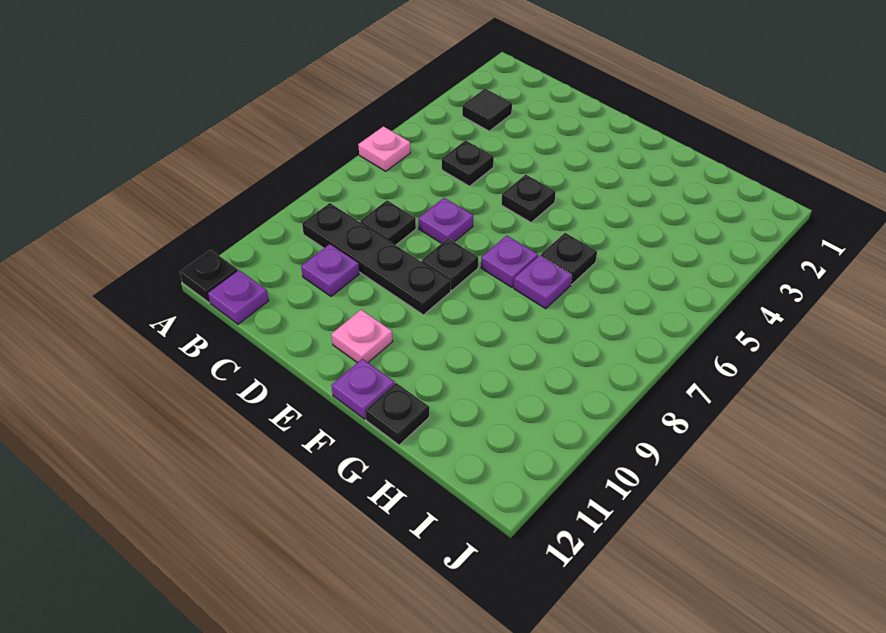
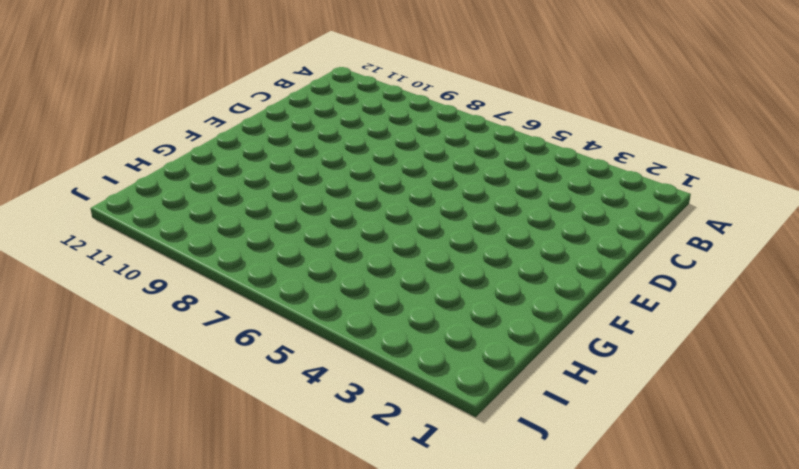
none -> pink 1x1 plate [358,126,410,171]
none -> black 1x1 plate [180,250,238,303]
none -> black 1x1 tile [462,89,512,131]

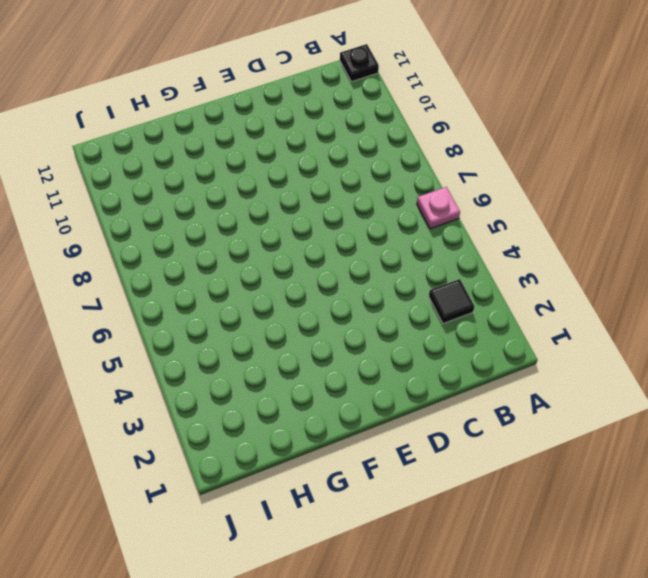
none -> black 1x4 plate [302,203,451,315]
none -> purple 1x1 plate [208,270,269,324]
none -> black 1x1 plate [442,140,494,186]

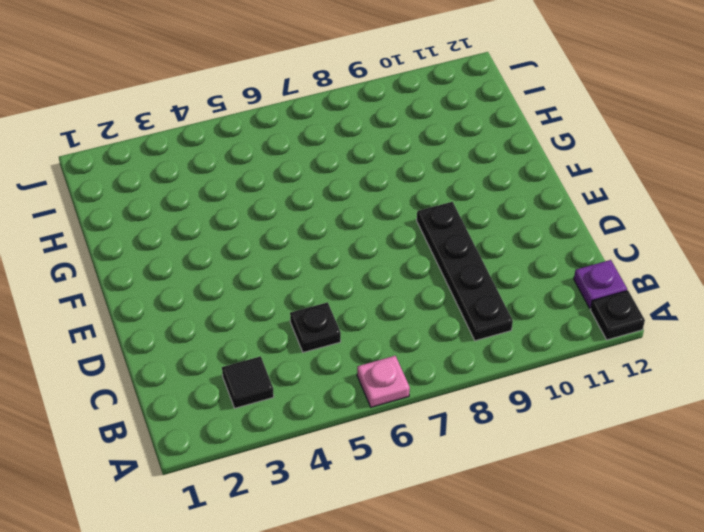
none -> black 1x1 plate [360,200,416,245]
none -> purple 1x1 plate [301,244,359,297]
none -> purple 1x1 plate [418,198,473,243]

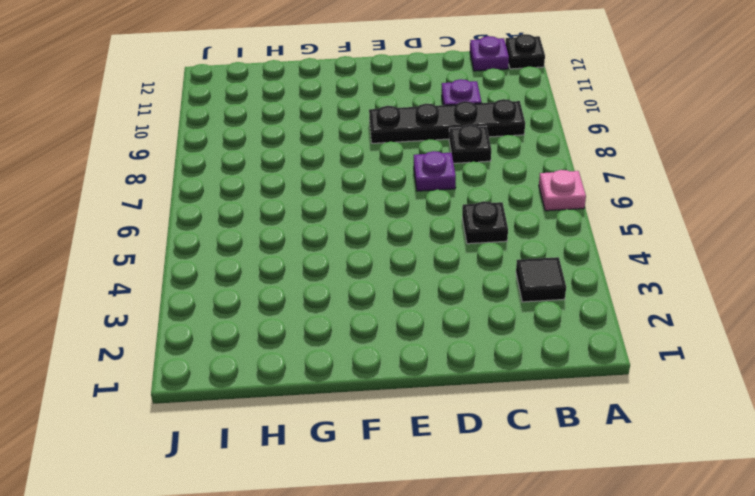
none -> black 1x1 plate [501,175,556,222]
none -> black 1x1 plate [422,238,478,290]
none -> pink 1x1 plate [331,310,393,363]

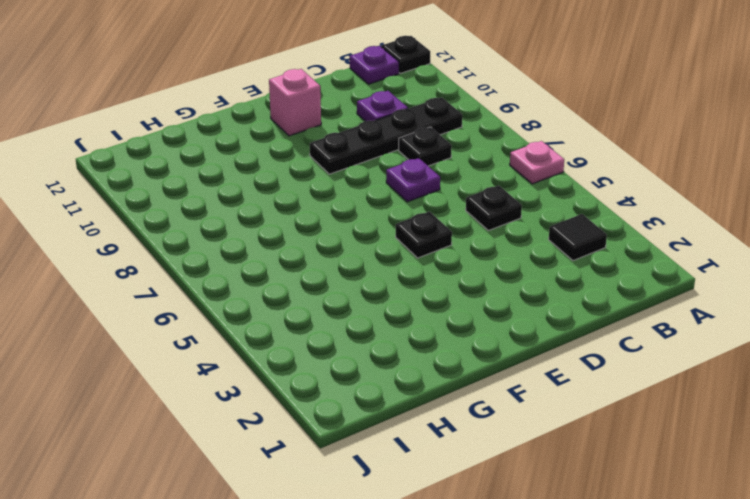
pink 1x1 brick [269,69,321,136] -> pink 1x1 plate [331,310,393,363]
none -> black 1x1 plate [422,238,478,290]
none -> purple 1x1 plate [481,236,538,287]
none -> purple 1x1 plate [331,359,394,419]

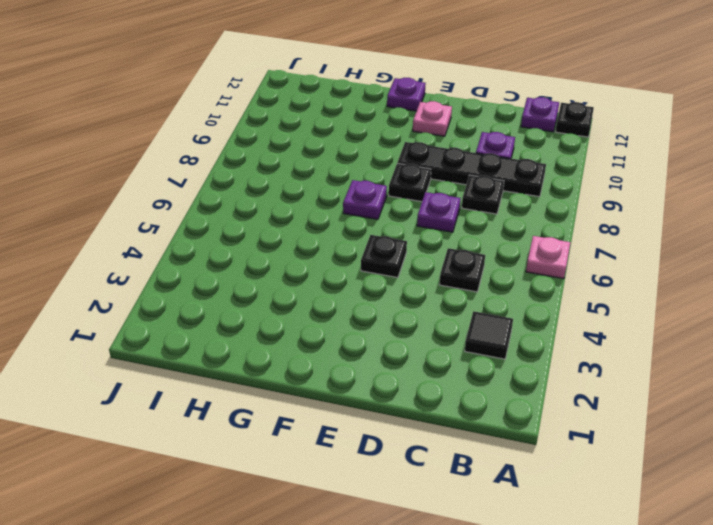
none -> black 1x1 plate [541,233,597,284]
none -> purple 1x1 plate [514,255,572,309]
none -> black 1x1 plate [365,383,429,445]

